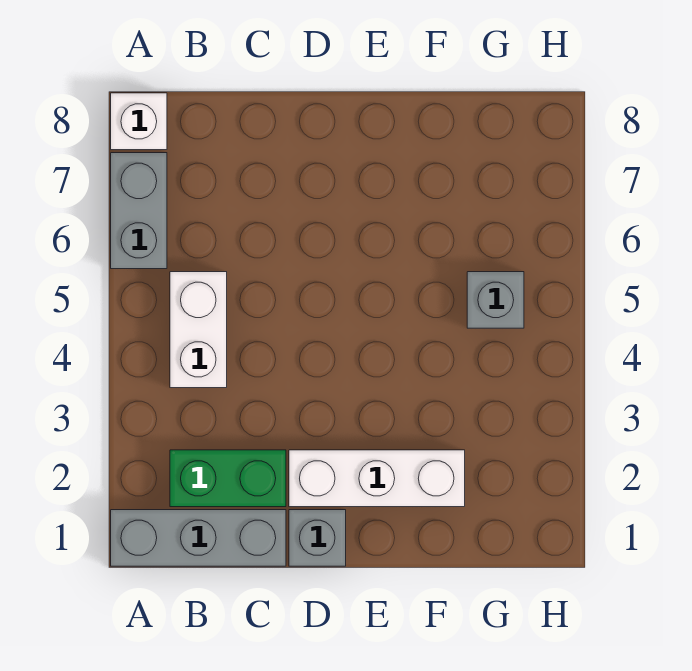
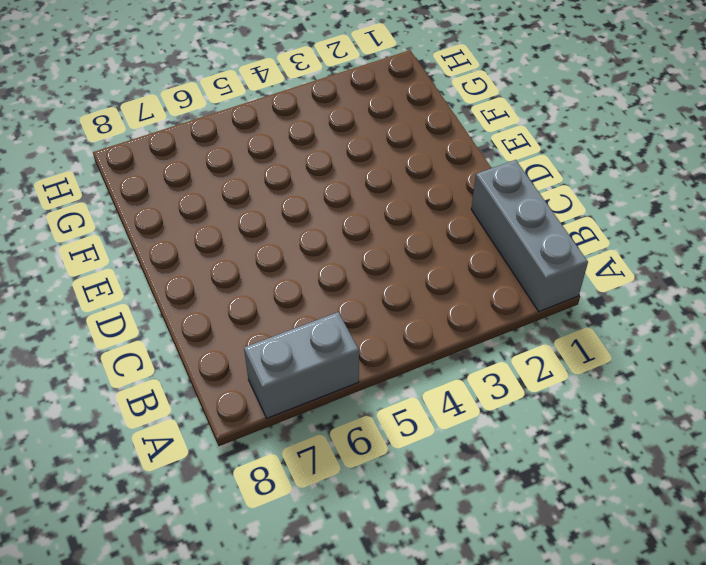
none -> white 1x1 brick [111,93,167,150]
none -> green 1x2 brick [170,450,286,507]

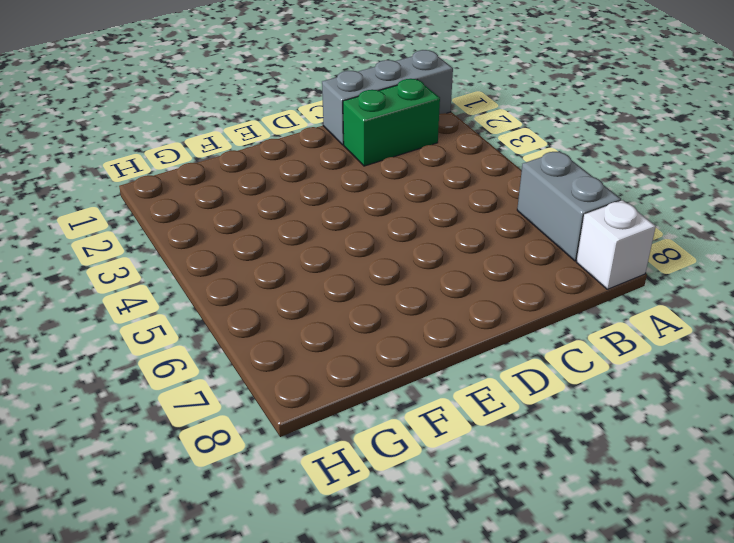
none -> white 1x2 brick [170,272,227,388]
none -> grey 1x1 brick [289,510,346,566]

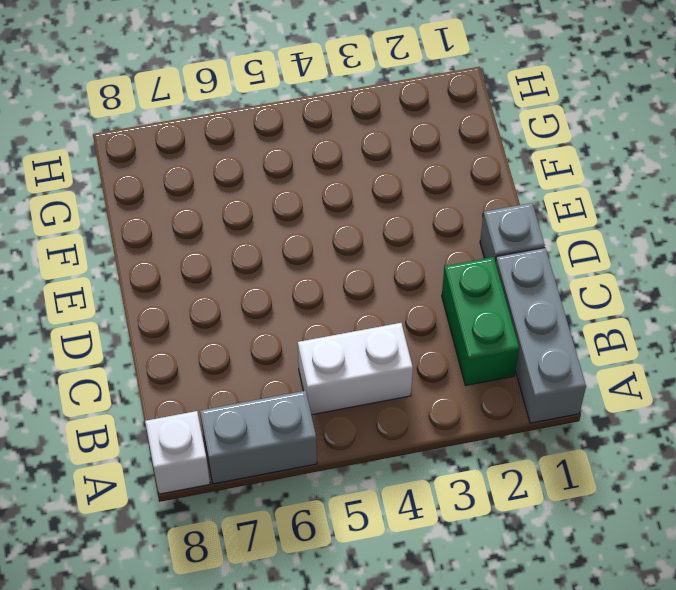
none -> white 1x3 brick [289,450,465,507]
none -> grey 1x1 brick [467,272,524,328]

